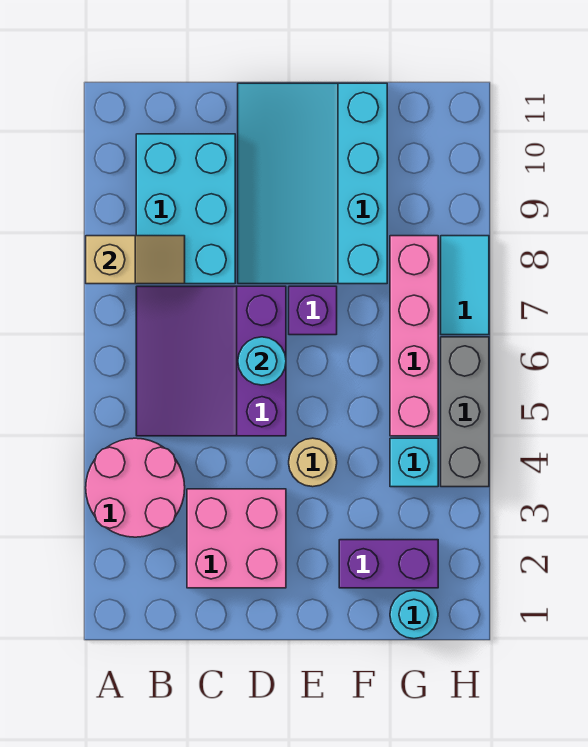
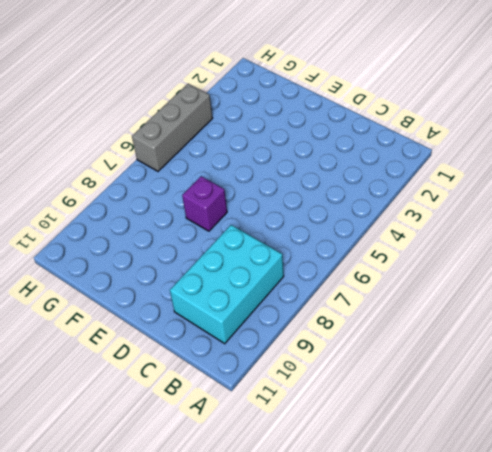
none -> pink 2x2 round brick [86,438,185,537]
none -> purple 3x3 slope [136,286,286,436]
none -> pink 2x2 brick [187,489,286,588]

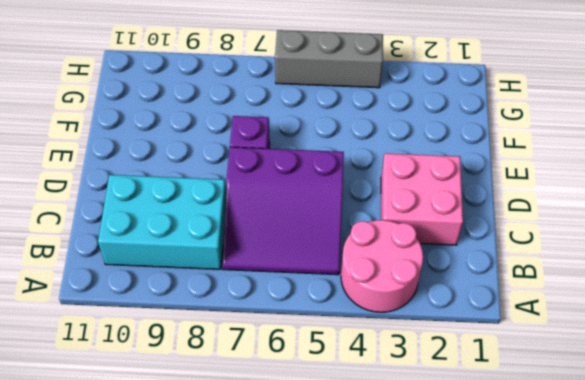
none -> cyan 3x4 slope [238,83,387,284]
none -> tan 1x1 round brick [289,438,337,487]
none -> purple 1x2 brick [339,540,438,588]

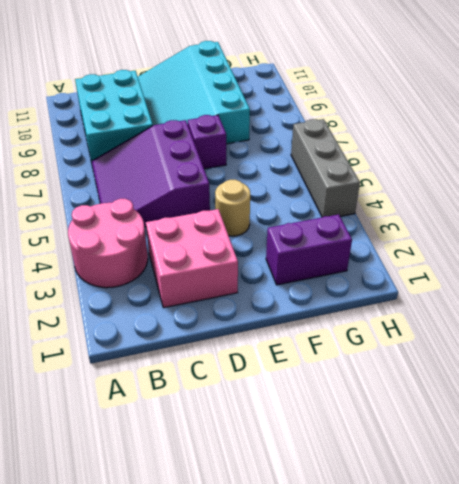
none -> cyan 1x1 round brick [390,591,438,639]
none -> cyan 1x1 brick [390,438,438,487]
none -> pink 1x4 brick [390,236,438,436]

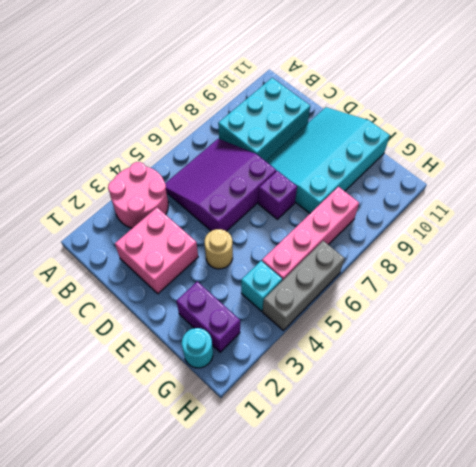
none -> cyan 1x2 tile [441,236,489,335]
none -> tan 1x2 slope [86,236,185,284]
none -> cyan 1x1 round brick [238,337,286,385]

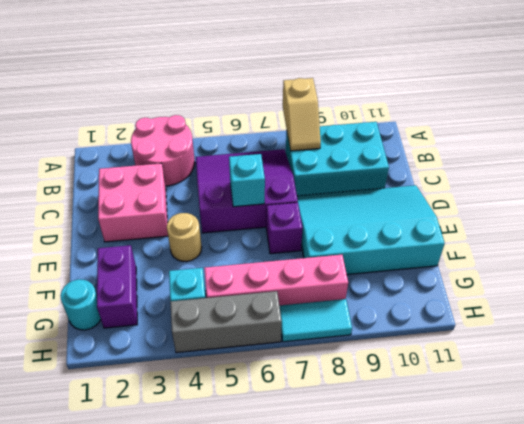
cyan 1x1 brick [229,154,265,207] -> cyan 1x1 round brick [238,337,286,385]

